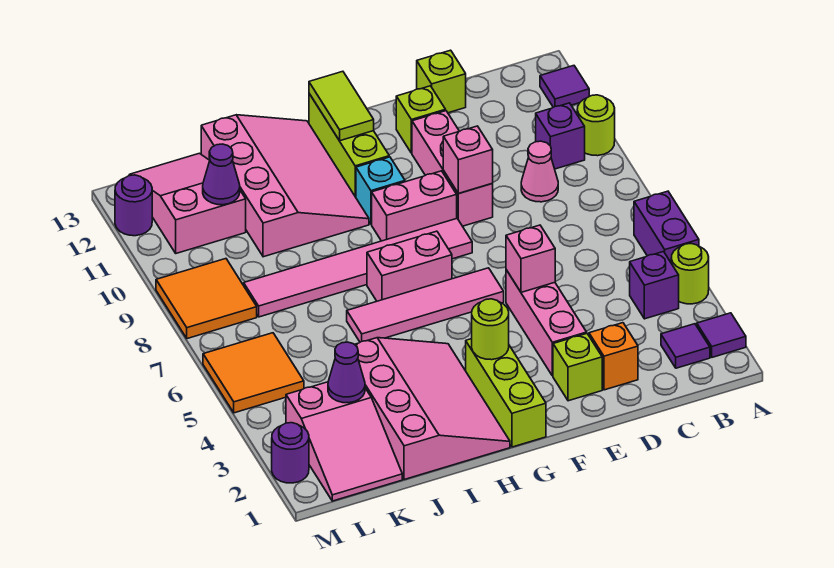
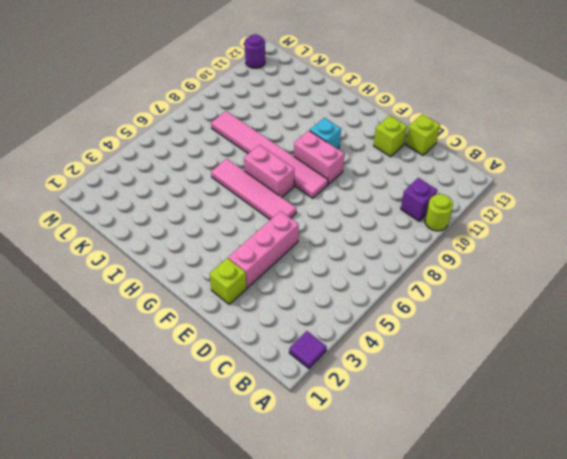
none -> lime 1x1 round brick [671,244,709,304]
none -> purple 1x2 brick [634,191,699,262]
none -> purple 1x1 tile [540,66,589,107]
none -> purple 1x1 tile [661,324,710,368]

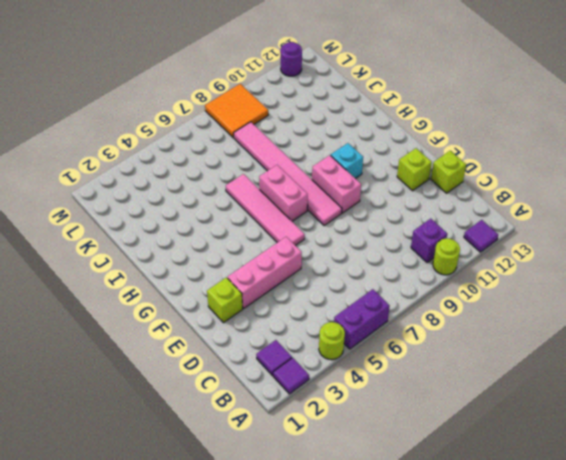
none -> purple 1x1 brick [630,252,679,319]
none -> pink 1x1 cone [521,141,558,202]
none -> orange 1x1 brick [589,323,638,390]
none -> pink 1x3 brick [412,111,493,226]

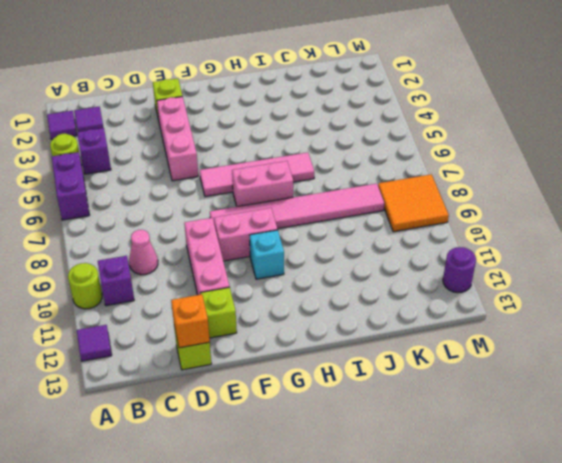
orange 1x1 brick [171,294,210,348] -> orange 1x1 brick moved to [589,323,638,390]
none -> lime 1x3 brick [466,339,546,447]
none -> lime 1x3 brick [309,94,389,197]
none -> pink 3x4 slope [355,338,510,480]
none -> pink 3x4 slope [201,115,369,257]

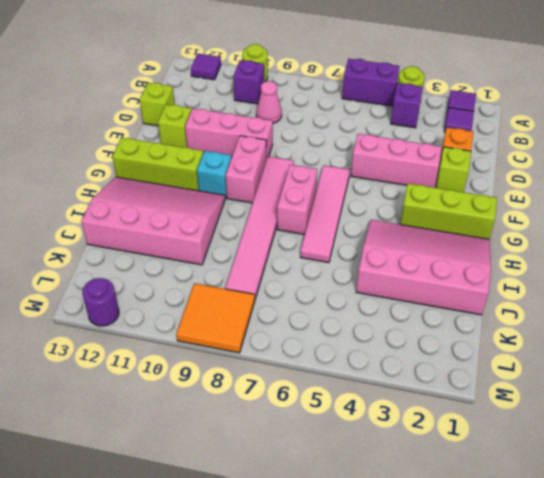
none -> pink 2x3 slope [286,382,402,501]
none -> pink 2x3 slope [129,153,246,253]
none -> orange 2x2 tile [203,333,304,413]
none -> purple 1x1 round brick [272,423,309,483]

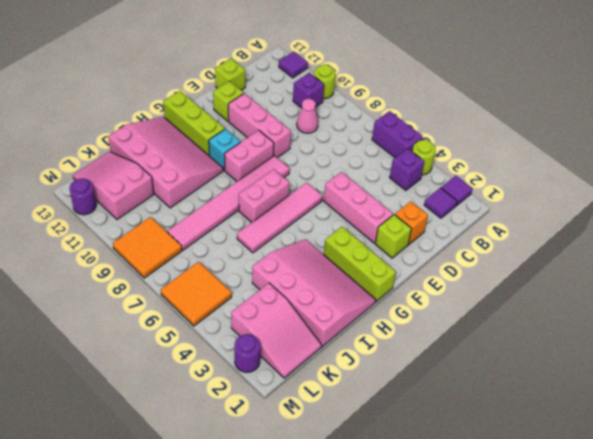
none -> pink 1x1 brick [506,225,555,292]
none -> pink 1x1 brick [443,126,493,194]
none -> lime 1x1 round brick [472,299,509,360]
none -> lime 1x2 tile [309,71,374,141]

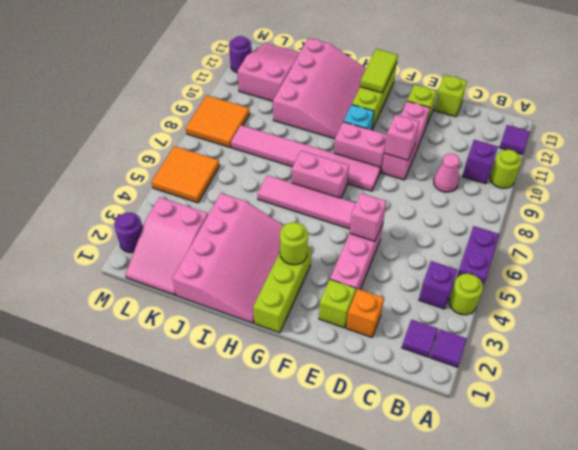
none -> purple 1x1 cone [328,342,365,403]
none -> purple 1x1 cone [203,144,240,205]

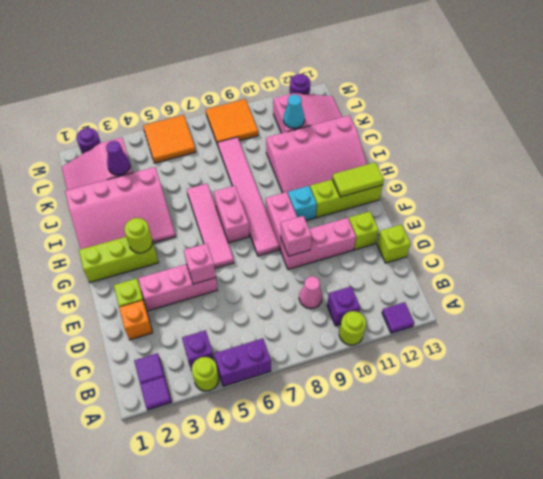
cyan 1x1 cone [283,94,305,128] -> purple 1x1 cone [203,144,240,205]

